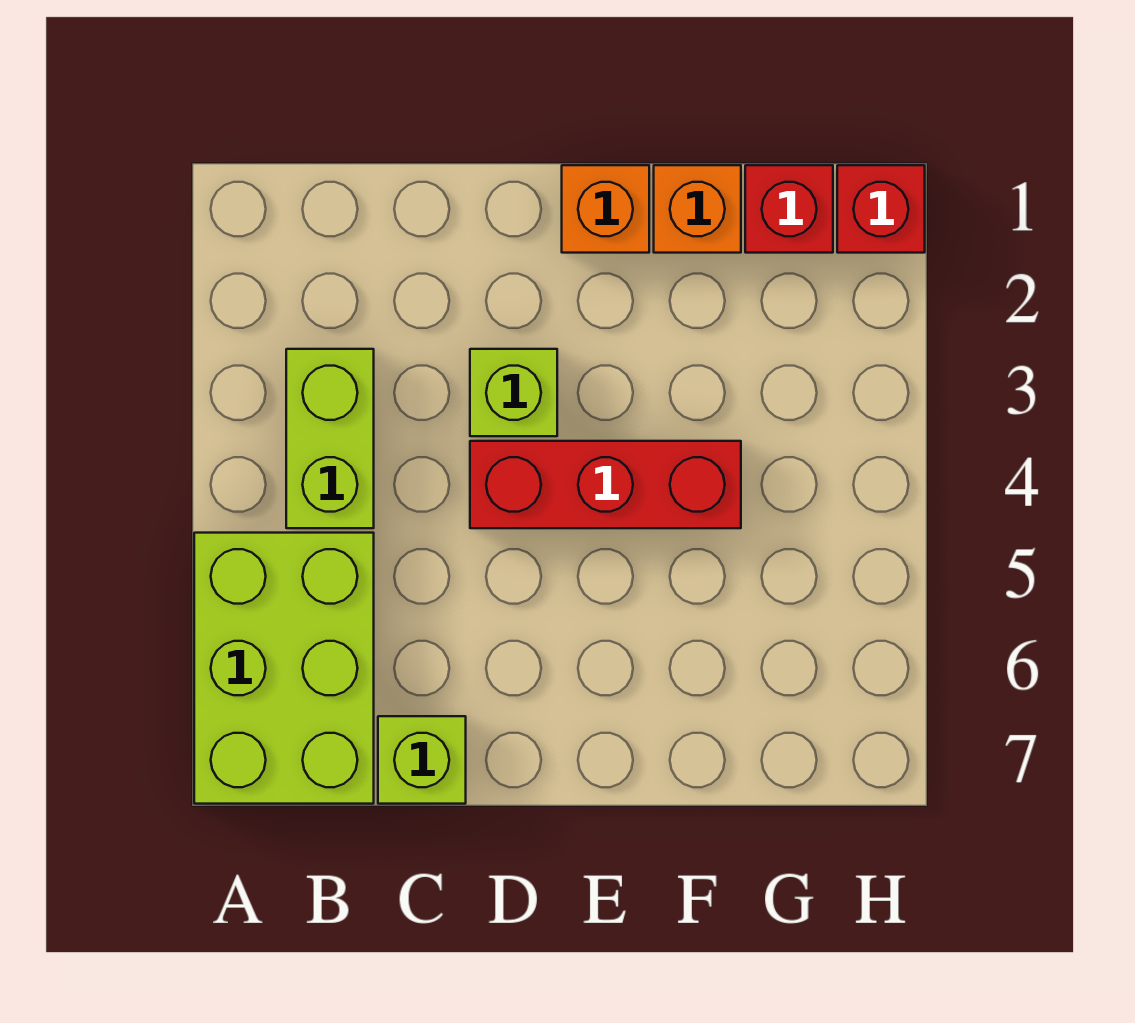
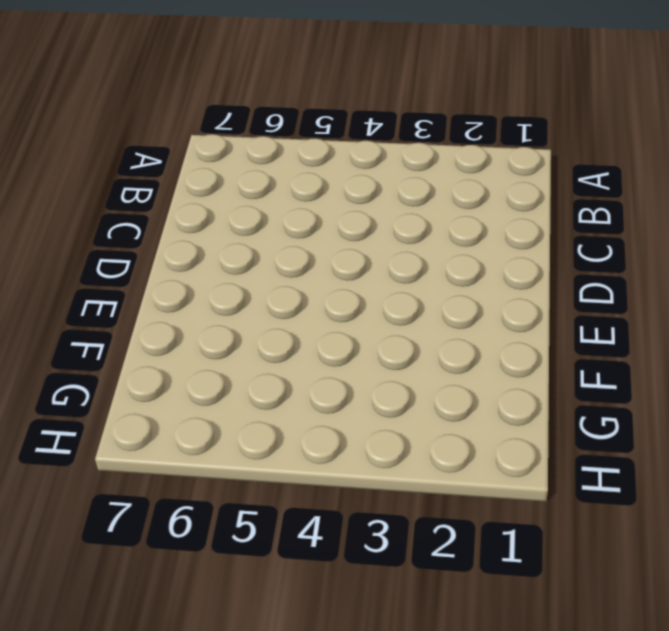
none -> lime 2x3 brick [194,533,374,804]
none -> lime 1x2 brick [286,349,374,528]

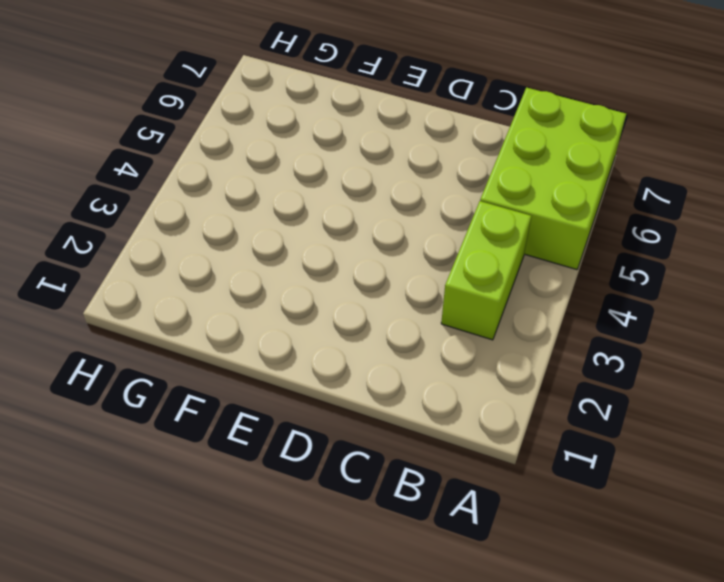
none -> lime 1x1 brick [378,716,466,804]
none -> lime 1x1 brick [470,349,557,436]

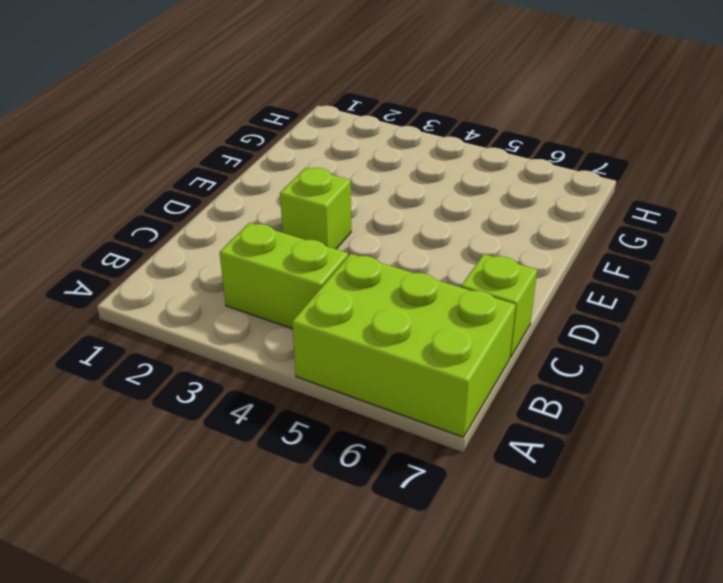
none -> red 1x3 brick [470,441,741,528]
none -> orange 1x1 brick [562,165,649,253]

